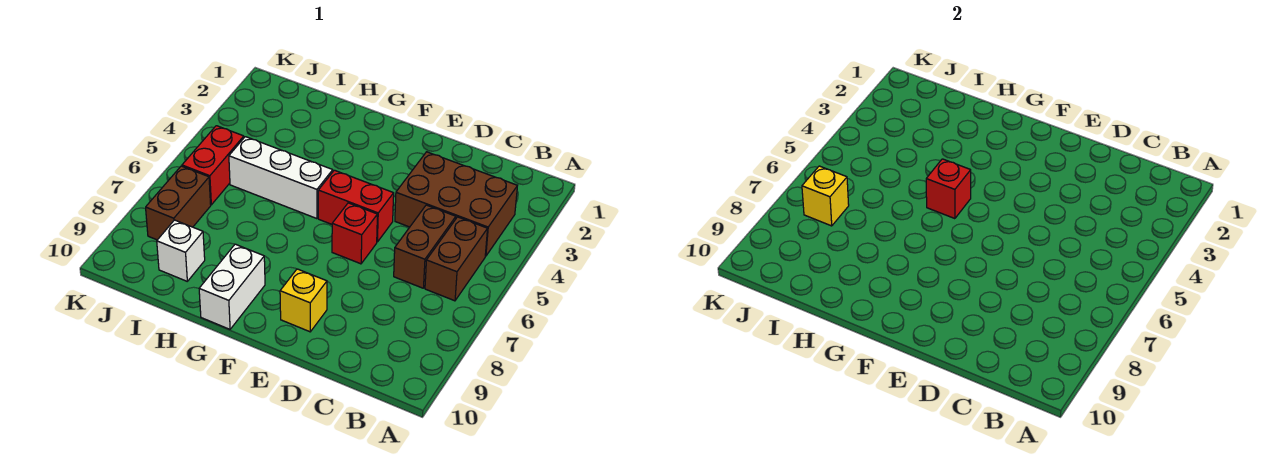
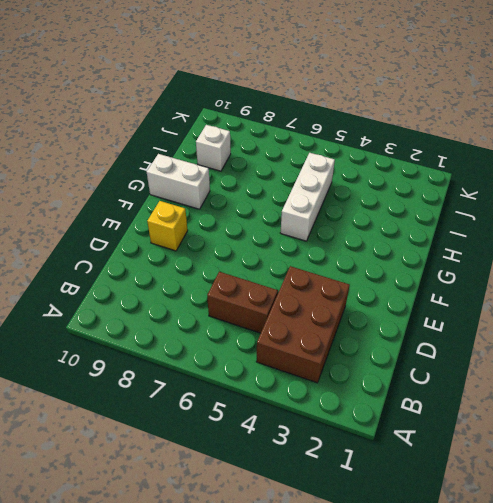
none -> brown 1x2 brick [425,217,487,301]
none -> red 1x2 brick [318,170,394,242]
none -> red 1x1 brick [332,203,377,264]

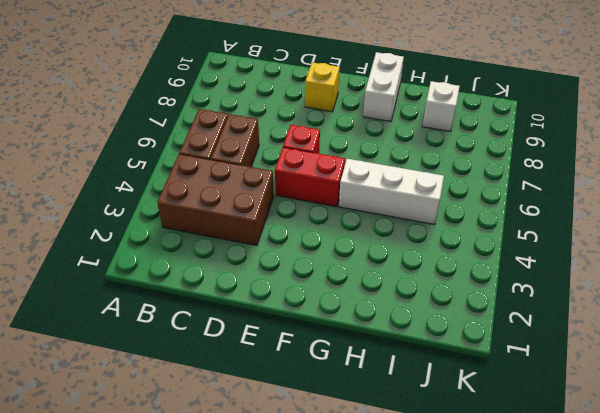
none -> red 1x2 brick [182,126,244,205]
none -> brown 1x2 brick [146,166,211,240]
none -> red 1x1 brick [926,159,971,219]

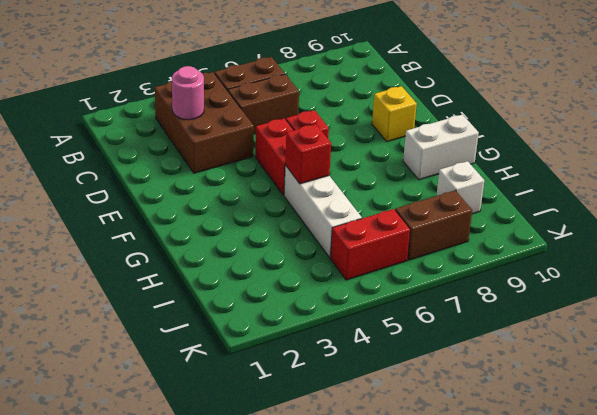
pink 1x1 round brick [172,66,204,120] -> none
none -> yellow 1x1 brick [802,166,849,226]

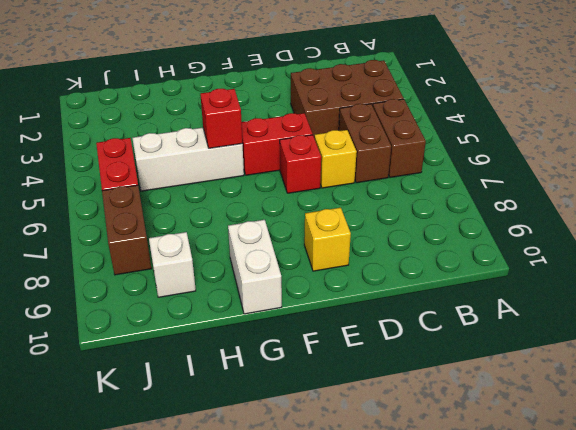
yellow 1x1 brick [315,130,357,188] -> yellow 1x1 brick moved to [802,166,849,226]

